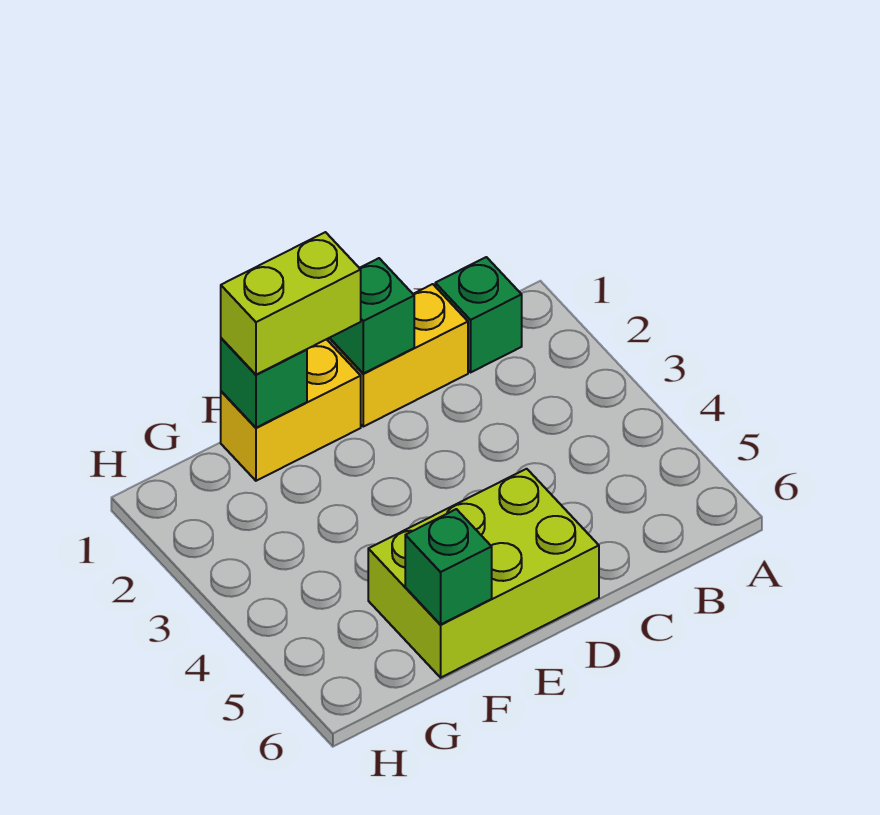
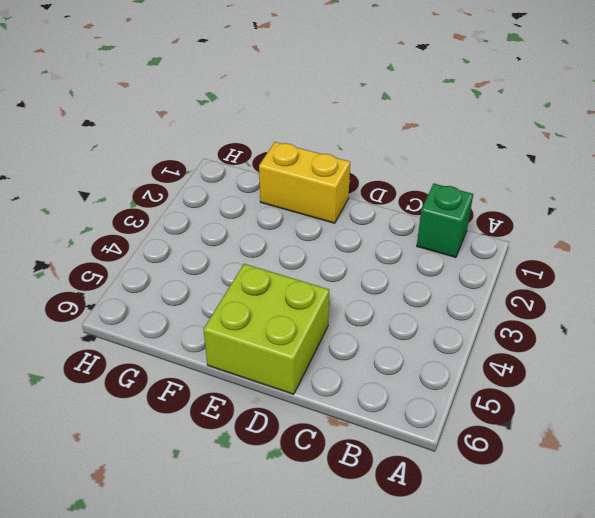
lime 2x2 brick [203,264,329,394] -> lime 2x3 brick [368,469,599,678]
none -> yellow 1x2 brick [328,284,468,427]
none -> green 1x1 brick [330,258,414,374]

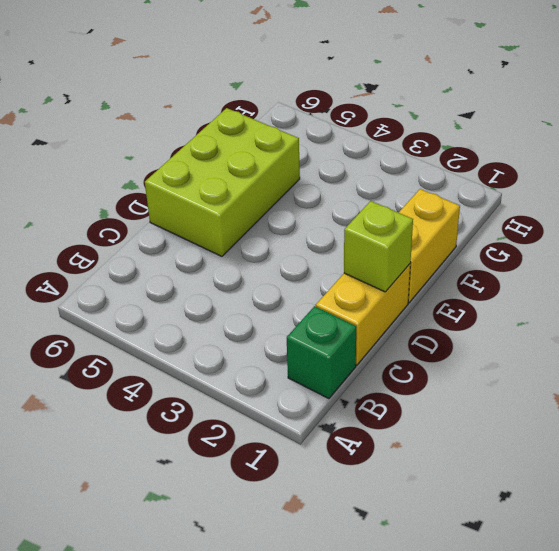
lime 1x1 brick [344,201,413,292] -> green 1x1 brick [330,258,414,374]
none -> green 1x1 brick [221,338,307,428]
none -> green 1x1 brick [405,509,492,624]

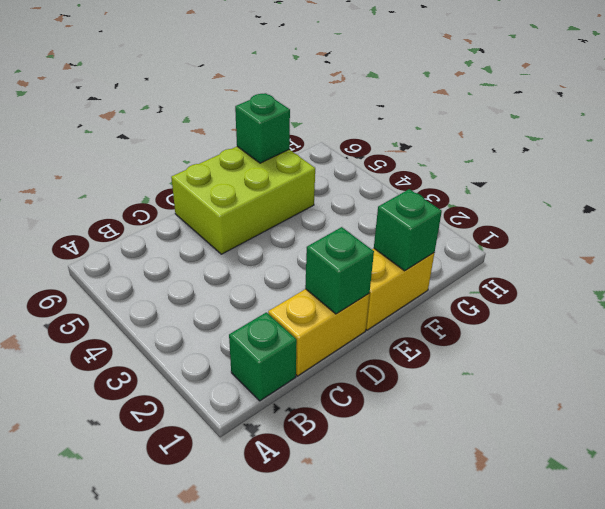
none -> lime 1x2 brick [221,232,361,375]

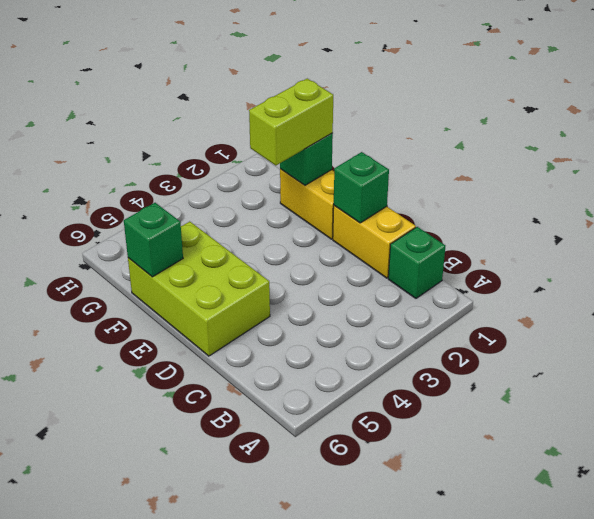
lime 1x2 brick [249,79,333,166] -> lime 1x2 brick turned to [221,232,361,375]

